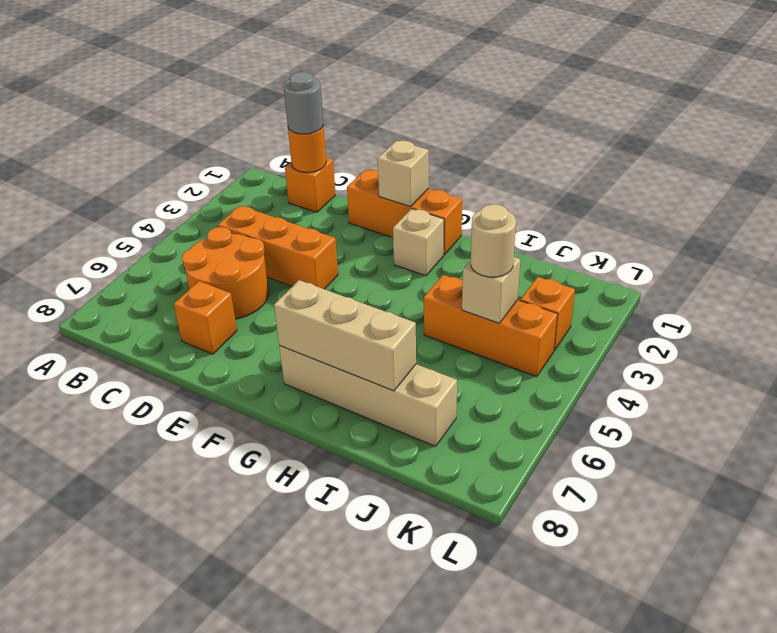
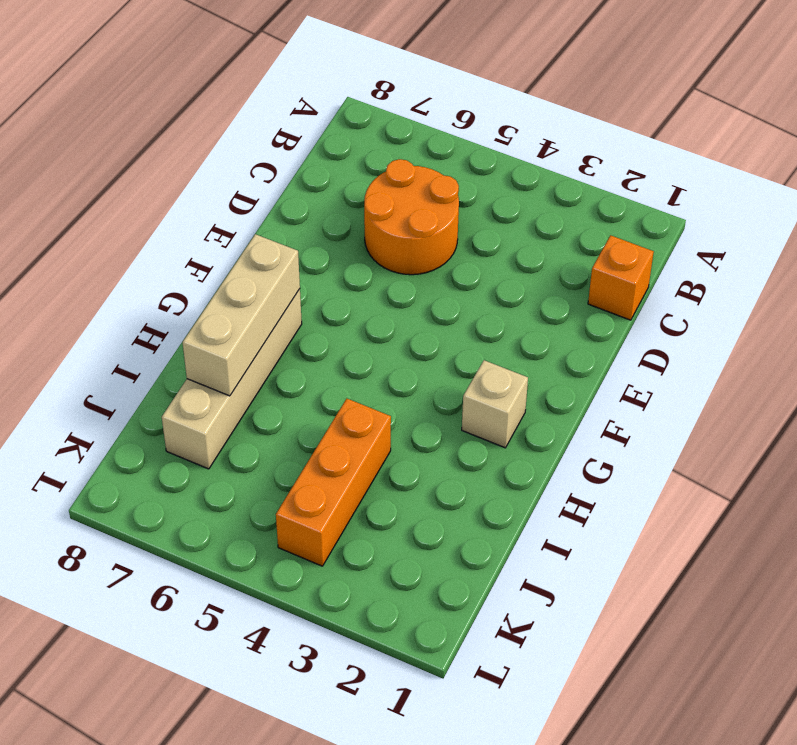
none -> orange 1x3 brick [218,206,338,289]
none -> orange 1x1 brick [174,281,237,354]
none -> orange 1x3 brick [347,169,462,255]

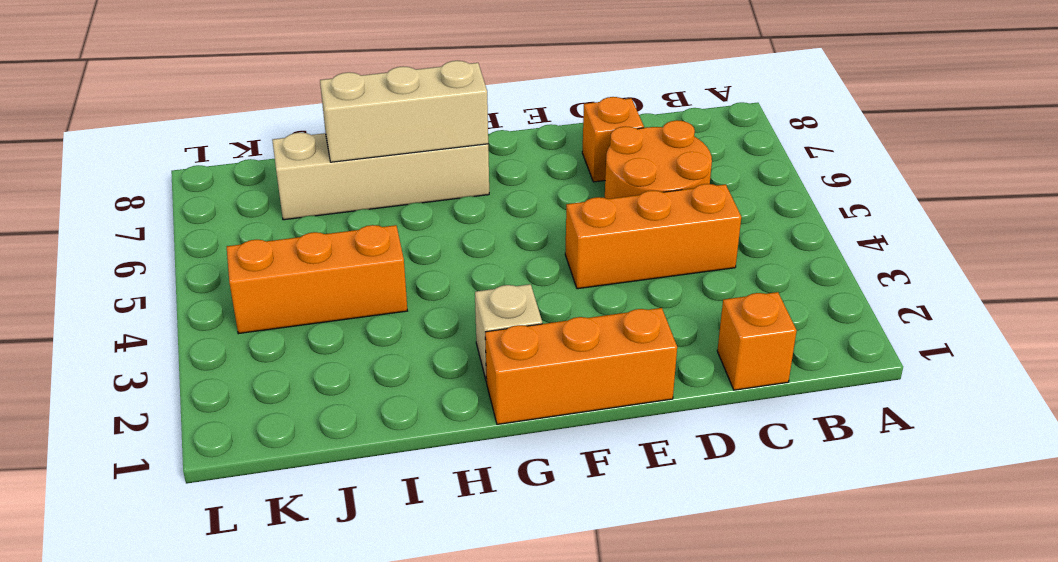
none -> orange 1x1 brick [520,277,575,350]
none -> orange 1x1 round brick [288,125,326,173]
none -> tan 1x1 brick [378,141,429,206]

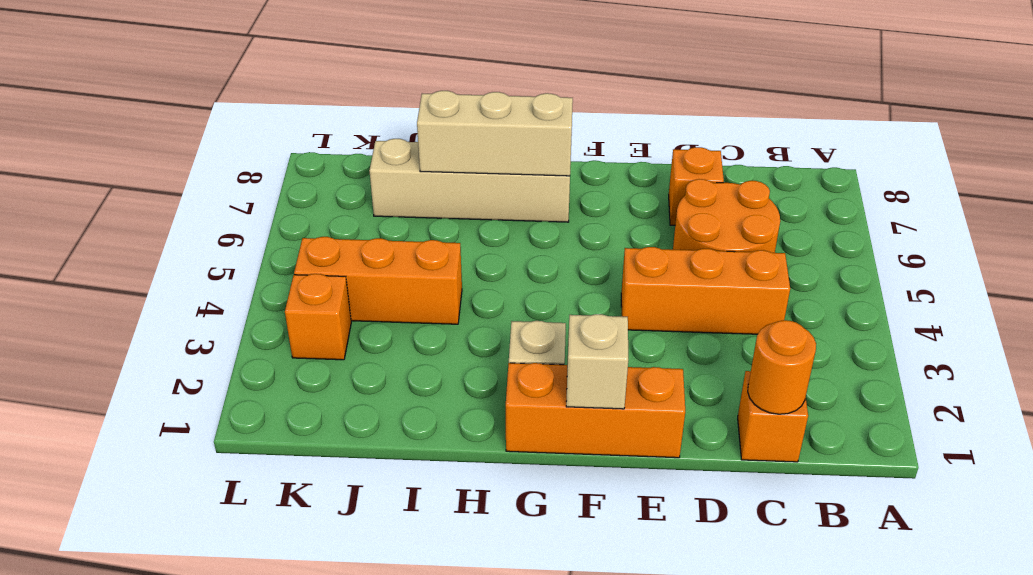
none -> tan 1x1 brick [462,257,520,323]
none -> grey 1x1 round brick [284,72,323,134]
none -> tan 1x1 round brick [471,204,516,277]

